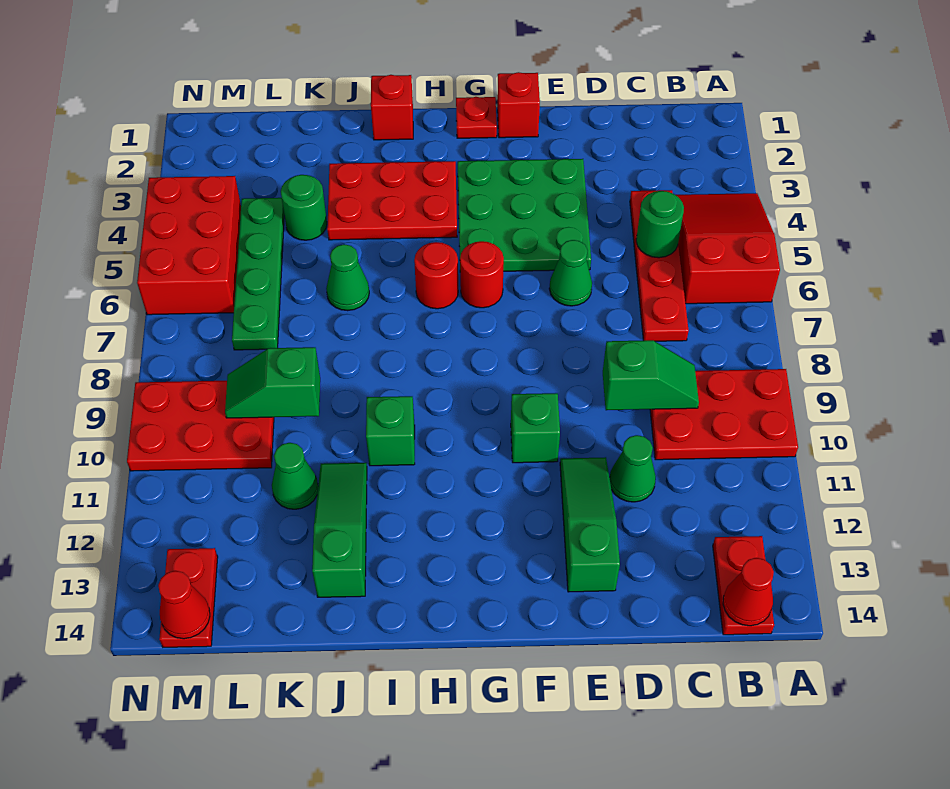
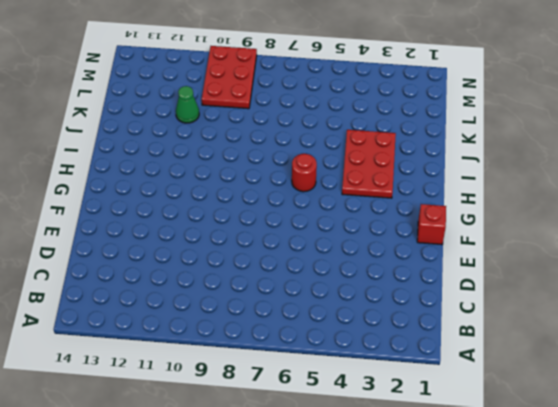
none -> red 2x3 slope [676,193,780,304]
none -> red 2x3 plate [650,369,798,460]
none -> red 1x2 plate [713,536,774,635]

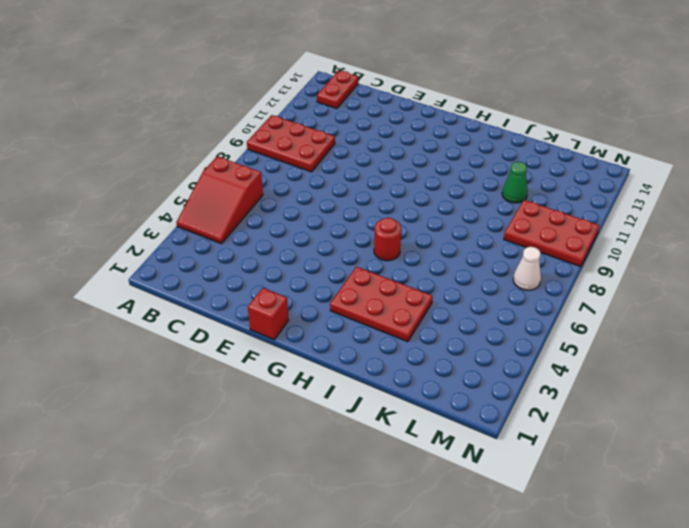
white 1x1 cone [513,247,541,290] -> none
none -> red 1x4 plate [630,190,689,341]
none -> green 1x1 cone [610,435,656,502]
none -> green 3x3 plate [458,159,591,271]

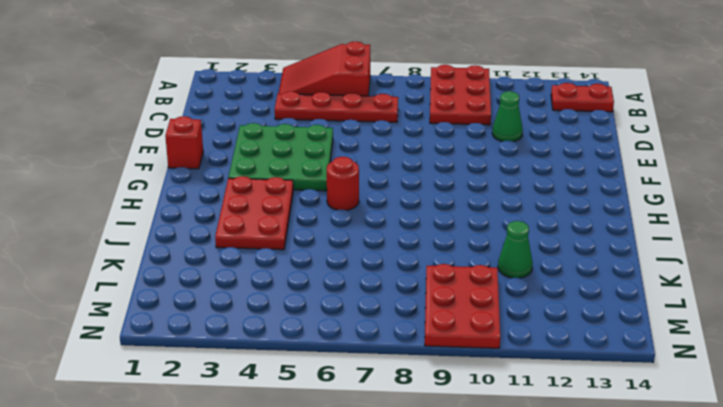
none -> green 1x1 cone [549,240,592,306]
none -> green 1x3 slope [560,457,620,592]
none -> green 1x1 brick [511,393,560,463]

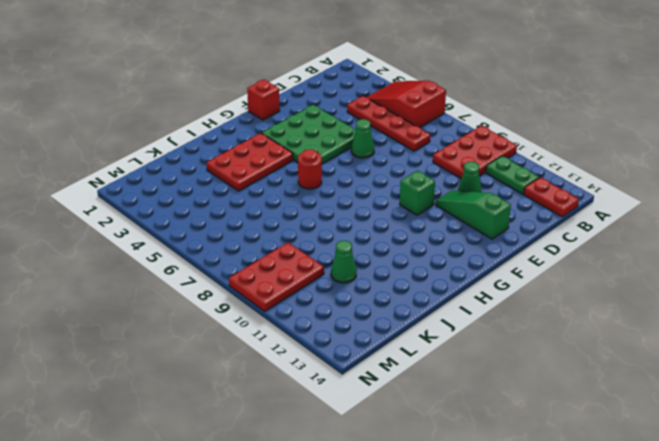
green 1x2 plate [486,156,539,194] -> none
none -> red 1x1 plate [456,97,497,138]
none -> red 1x1 round brick [460,241,504,308]
none -> red 1x1 brick [371,75,413,140]

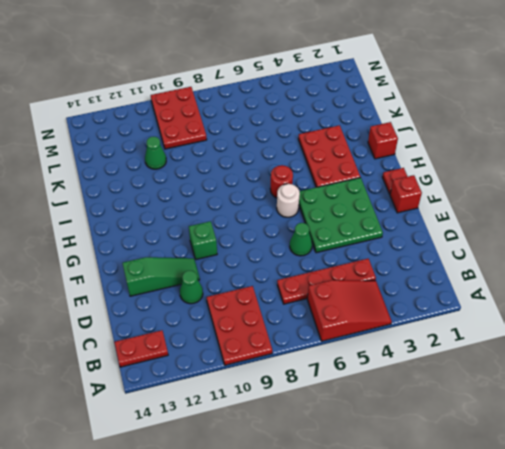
white 1x1 round brick [277,184,300,217] -> red 1x1 round brick [460,241,504,308]
none -> green 1x1 brick [366,396,415,466]
none -> green 1x1 cone [326,244,369,311]
none -> green 1x3 slope [312,463,367,597]

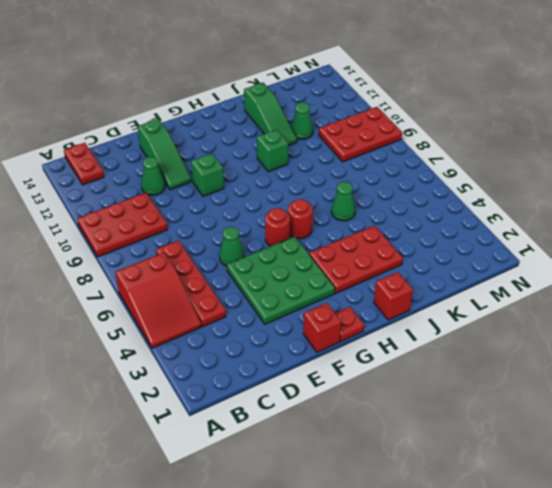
none -> green 1x1 round brick [281,175,327,240]
none -> green 1x4 plate [232,198,284,350]
none -> red 2x3 brick [137,176,241,315]

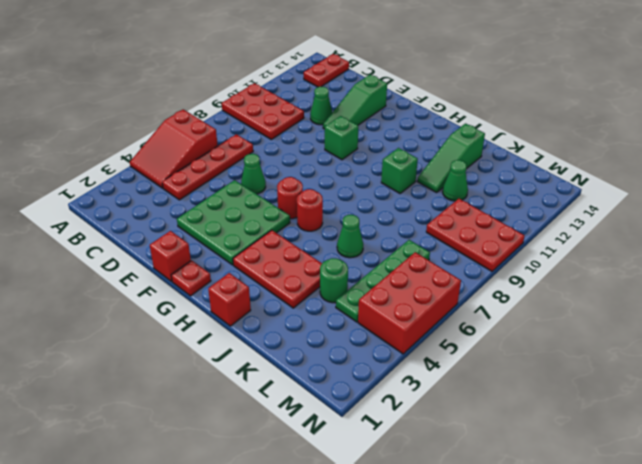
none -> red 1x2 plate [159,548,218,647]
none -> red 1x1 cone [723,558,774,626]
none -> green 1x1 round brick [636,191,684,258]

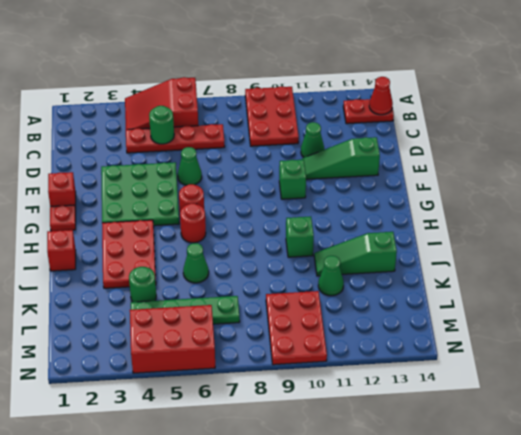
none -> red 1x2 plate [159,548,218,647]
none -> green 1x2 slope [603,340,699,410]
none -> green 1x2 slope [225,347,320,418]

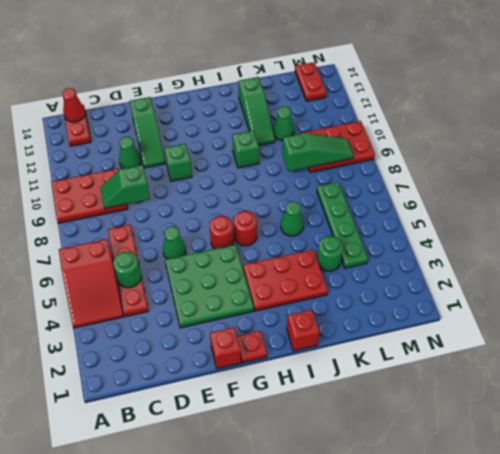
green 1x3 slope [282,133,354,171] -> green 1x2 slope [225,347,320,418]
none -> red 2x3 brick [137,176,241,315]
none -> red 1x1 cone [158,571,210,639]

